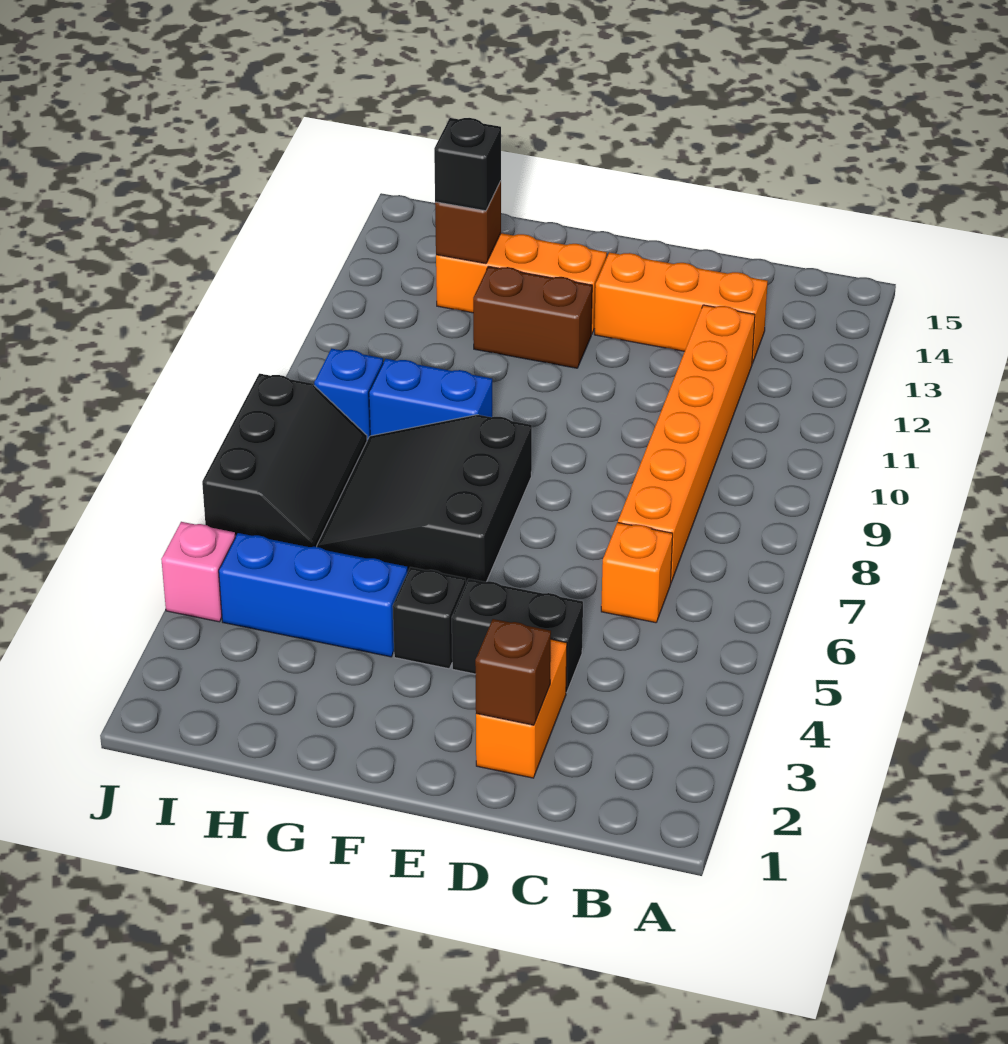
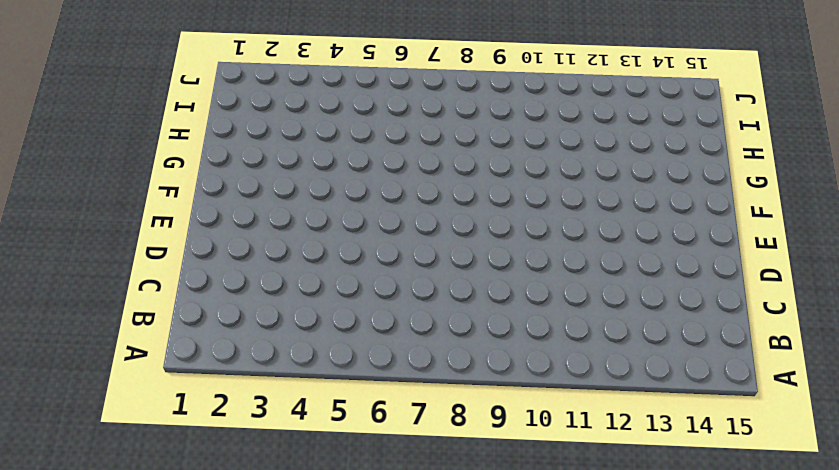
none -> orange 1x1 brick [601,523,673,623]
none -> orange 1x6 brick [618,305,755,582]
none -> orange 1x3 brick [594,252,768,364]

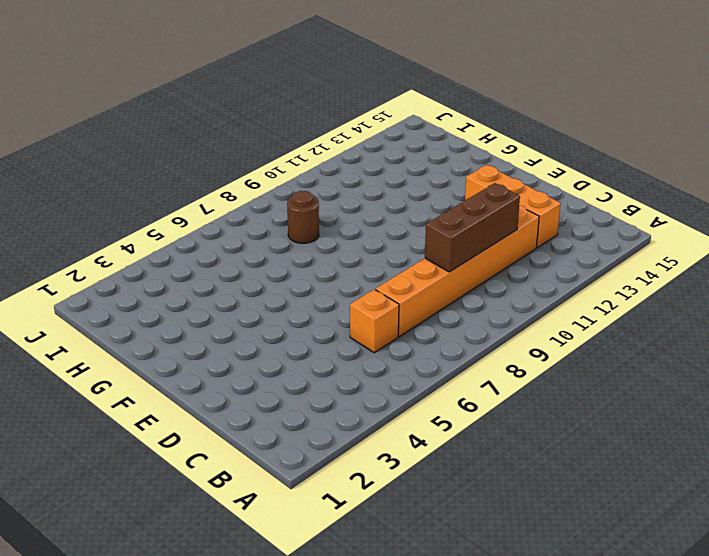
brown 1x3 brick [425,183,520,272] -> none
brown 1x1 round brick [287,191,319,243] -> black 3x3 slope [317,415,532,583]
none -> orange 1x2 brick [476,639,567,778]
none -> black 1x2 brick [452,579,583,693]
none -> black 1x1 brick [393,567,466,669]

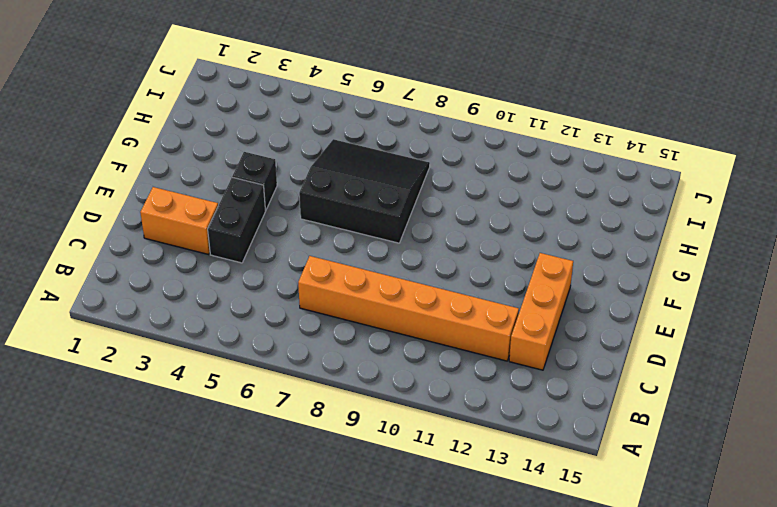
none -> orange 1x1 brick [601,523,673,623]
none -> brown 1x2 brick [473,266,592,368]
none -> orange 1x3 brick [436,233,607,334]

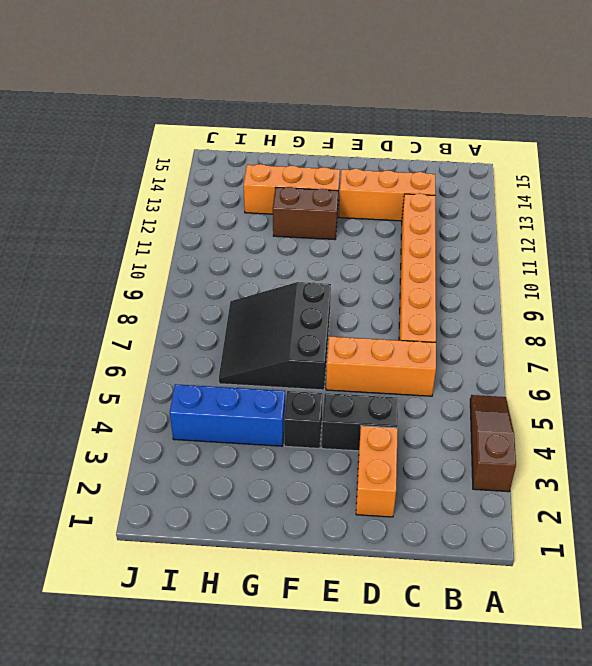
brown 1x3 slope [470,395,516,492] -> none
orange 1x3 brick [326,336,436,396] -> orange 1x1 brick [601,523,673,623]
none -> blue 1x2 brick [369,359,492,436]
none -> black 2x3 slope [202,374,367,547]
none -> blue 1x1 brick [314,349,383,440]

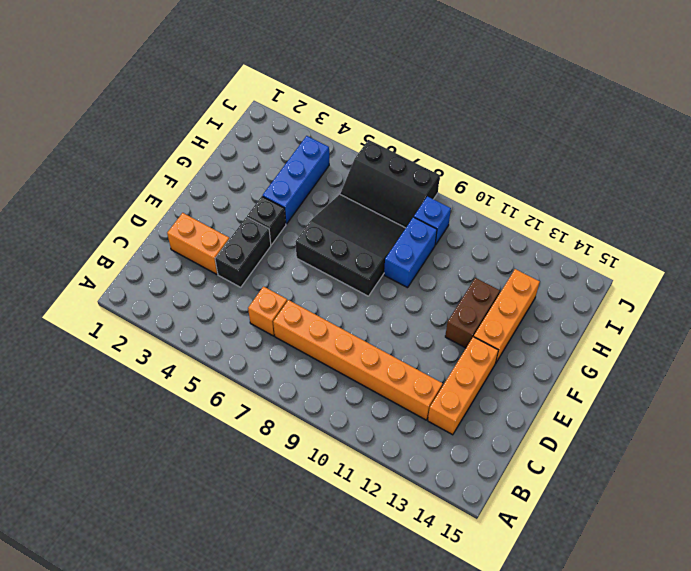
none -> pink 1x1 brick [161,522,235,622]
none -> brown 1x1 brick [475,619,551,725]
none -> brown 1x1 brick [435,181,501,264]

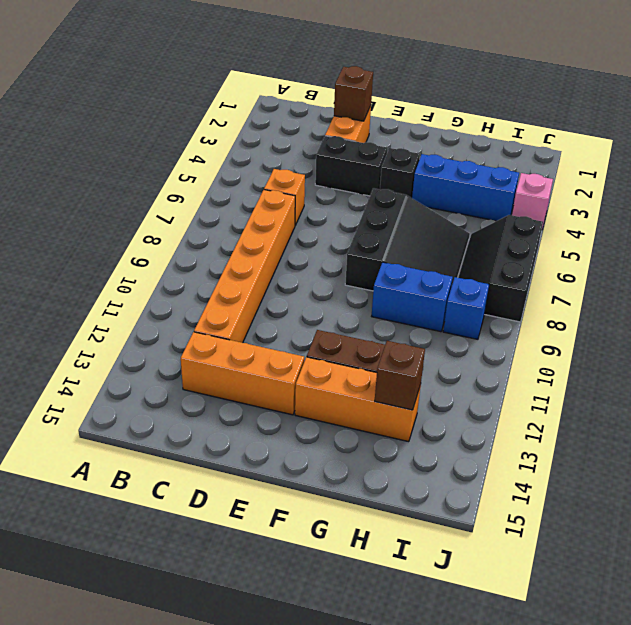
none -> black 1x1 brick [434,118,501,211]

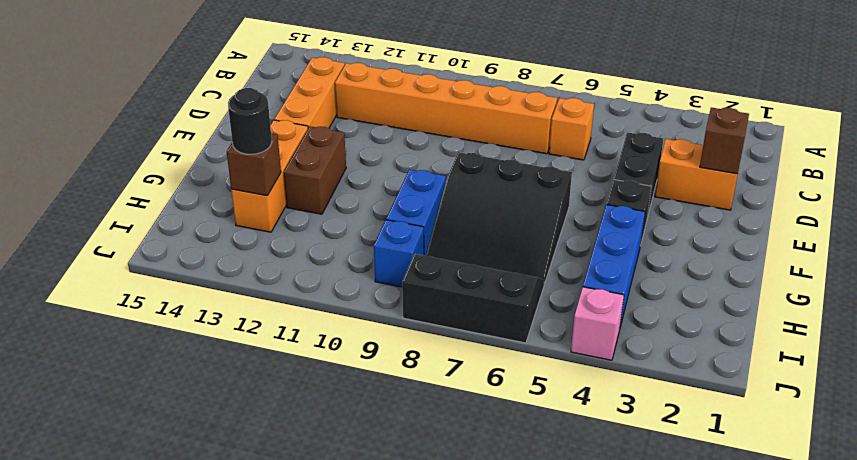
black 1x1 round brick [228,88,272,154] -> black 1x1 brick [434,118,501,211]

